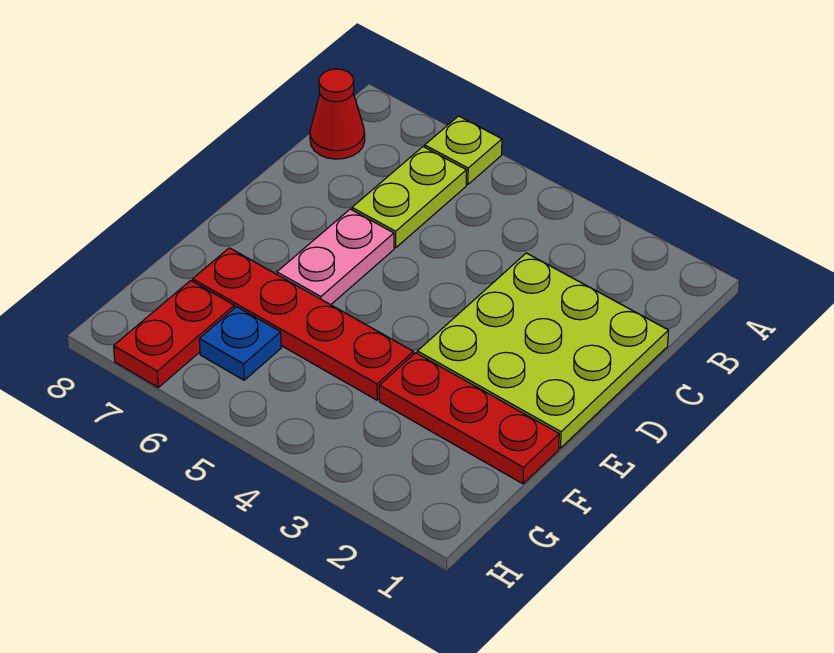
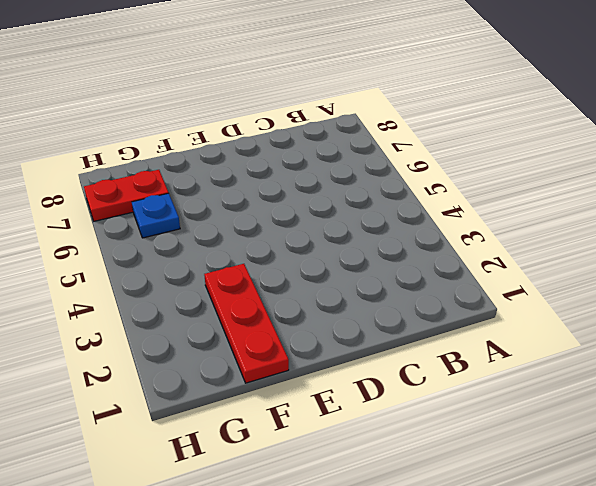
none -> lime 1x1 plate [425,116,502,184]
none -> lime 1x2 plate [352,147,466,248]

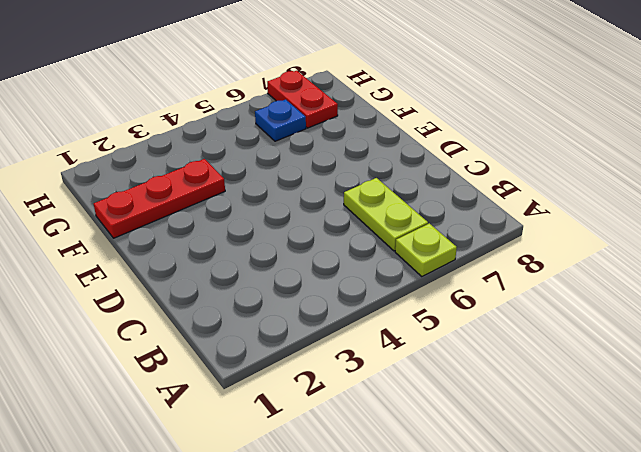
none -> red 1x1 cone [310,69,365,159]
none -> lime 3x3 plate [417,253,669,448]

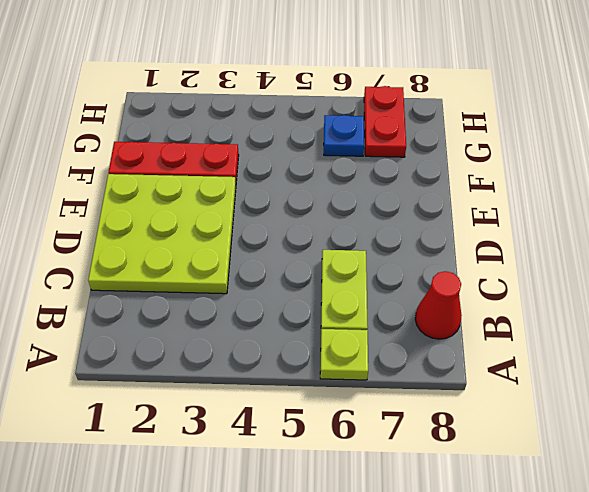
none -> pink 1x2 plate [277,209,394,305]
none -> red 1x4 plate [193,248,413,400]

